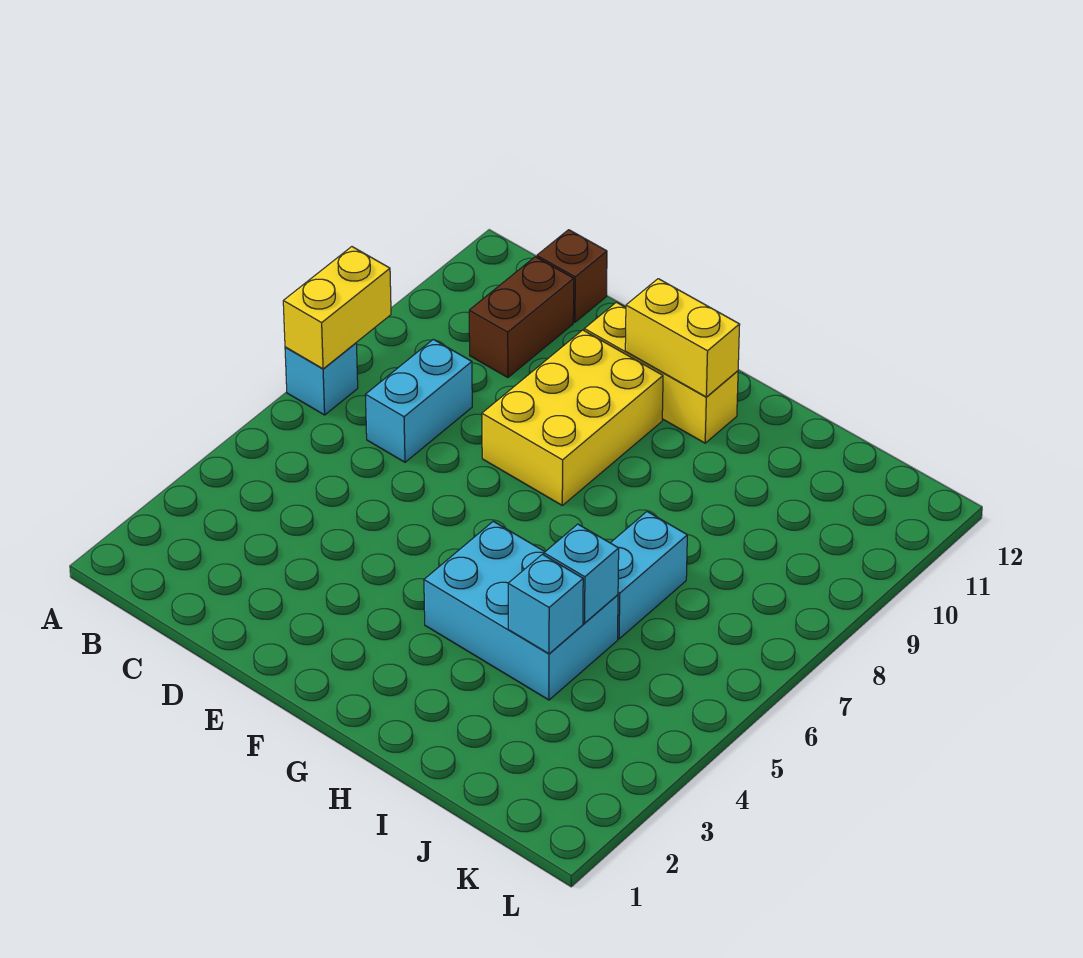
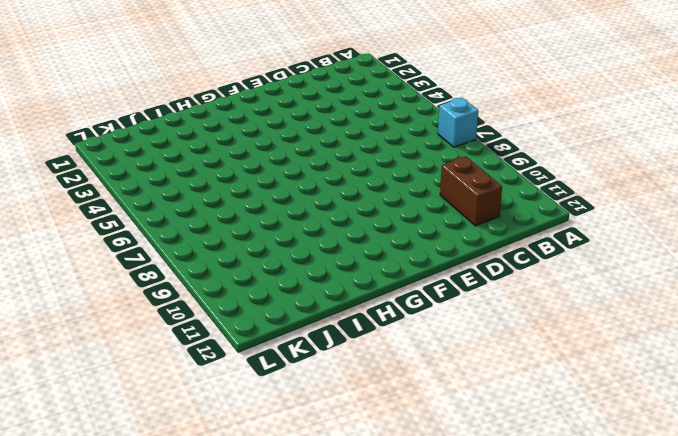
none -> cyan 1x2 brick [365,339,472,462]
none -> brown 1x1 brick [537,230,607,322]
none -> yellow 2x3 brick [482,330,663,505]

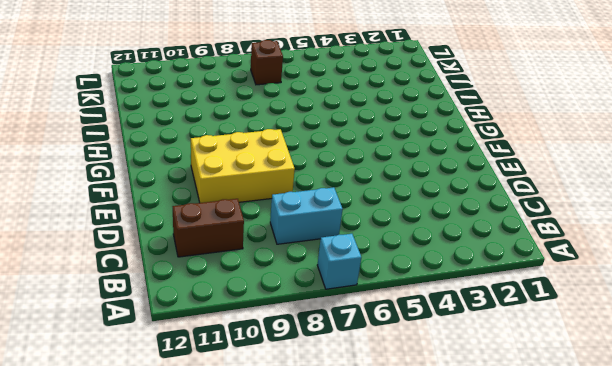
brown 1x1 brick [251,40,283,85] -> brown 1x1 brick moved to [537,230,607,322]
none -> yellow 1x3 brick [584,302,738,443]
none -> cyan 2x3 brick [424,521,618,700]
none -> cyan 1x2 brick [611,512,687,639]

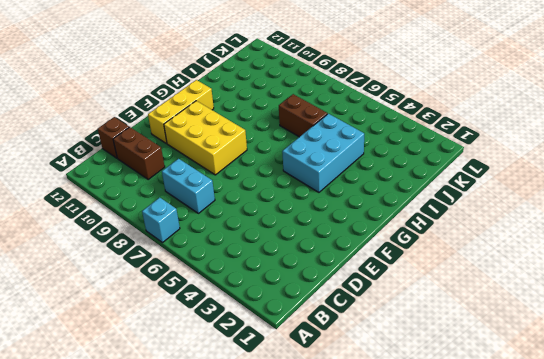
brown 1x2 brick [279,94,327,137] -> cyan 1x2 brick [611,512,687,639]
none -> yellow 1x2 brick [283,247,391,369]
none -> yellow 1x2 brick [625,279,740,397]
none -> cyan 1x1 brick [508,554,583,654]

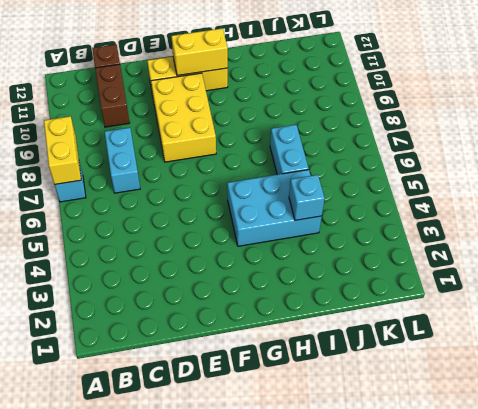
none -> cyan 1x1 brick [544,524,619,623]

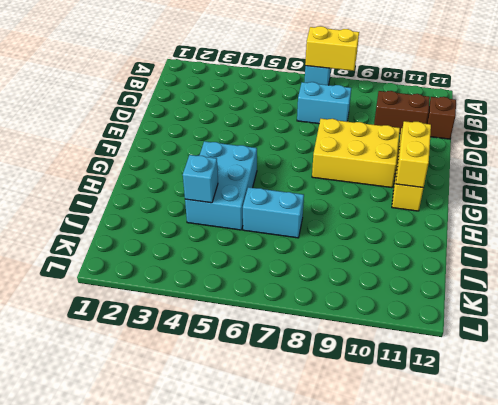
none -> cyan 1x1 brick [544,524,619,623]

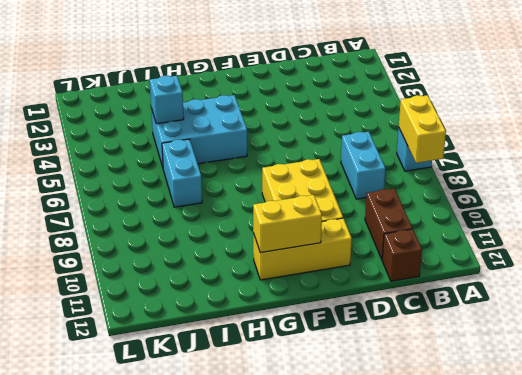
none -> cyan 1x1 brick [544,524,619,623]

